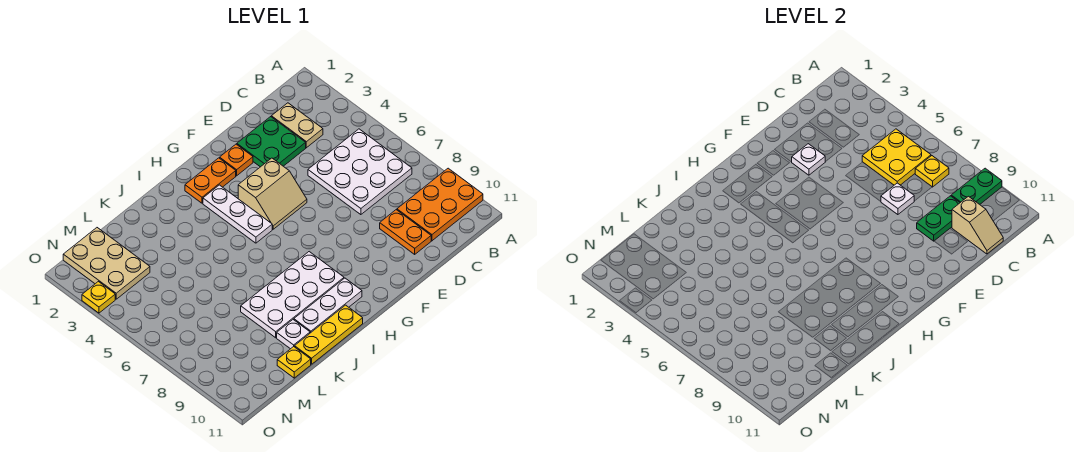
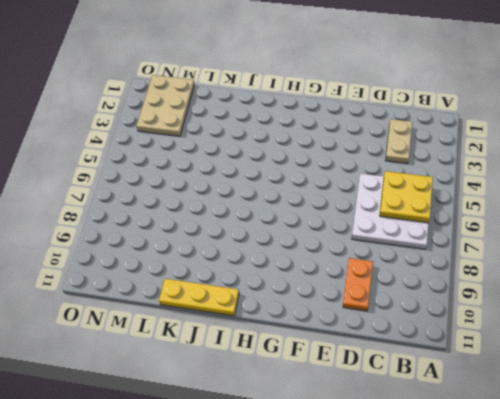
none -> orange 2x3 plate [397,168,483,241]
none -> green 2x2 plate [237,117,306,167]
none -> orange 1x1 plate [220,144,253,176]

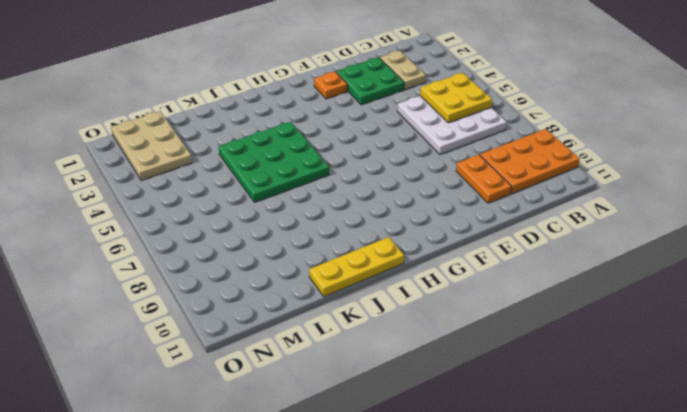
green 3x3 plate [219,122,329,202] -> none
none -> tan 2x2 slope [238,158,307,229]
none -> orange 1x2 plate [185,158,236,203]
none -> white 1x3 plate [203,185,272,243]

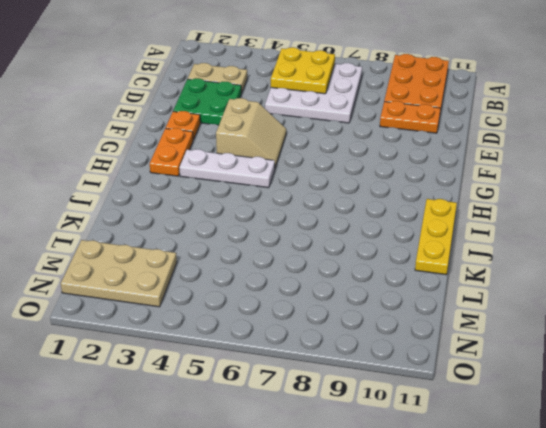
none -> white 2x4 plate [241,252,344,338]
none -> white 1x3 plate [294,278,362,333]
none -> white 1x1 plate [277,320,310,349]

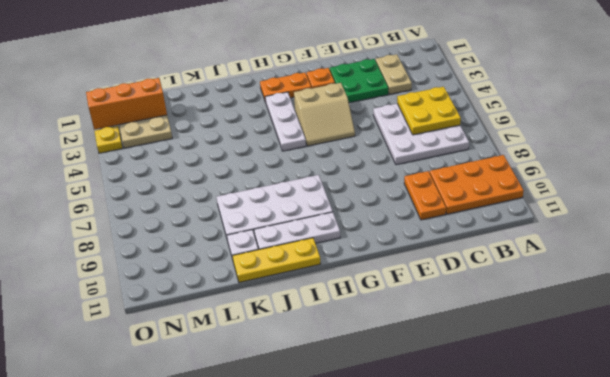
orange 1x3 brick [86,78,167,130] -> none
none -> yellow 1x1 plate [277,347,311,378]
none -> green 1x2 plate [951,168,1002,204]
none -> yellow 1x1 plate [915,156,949,187]

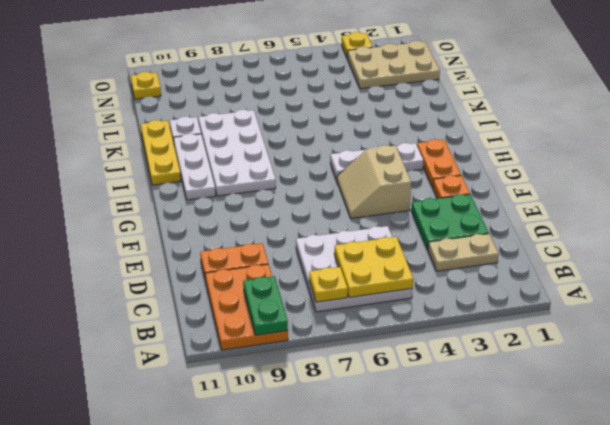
yellow 1x1 plate [131,72,161,99] -> yellow 1x1 plate moved to [277,347,311,378]
none -> green 1x2 plate [917,196,960,241]
none -> tan 1x2 slope [952,196,1003,254]
none -> white 1x1 plate [881,183,914,215]

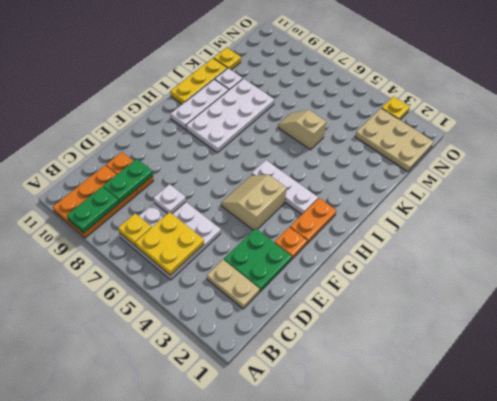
tan 1x2 slope [278,110,326,150] -> tan 1x2 slope moved to [952,196,1003,254]
none -> white 1x1 plate [792,144,825,175]

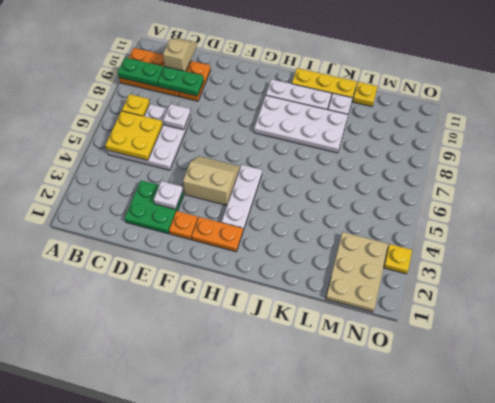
none -> tan 1x2 plate [271,103,323,148]

